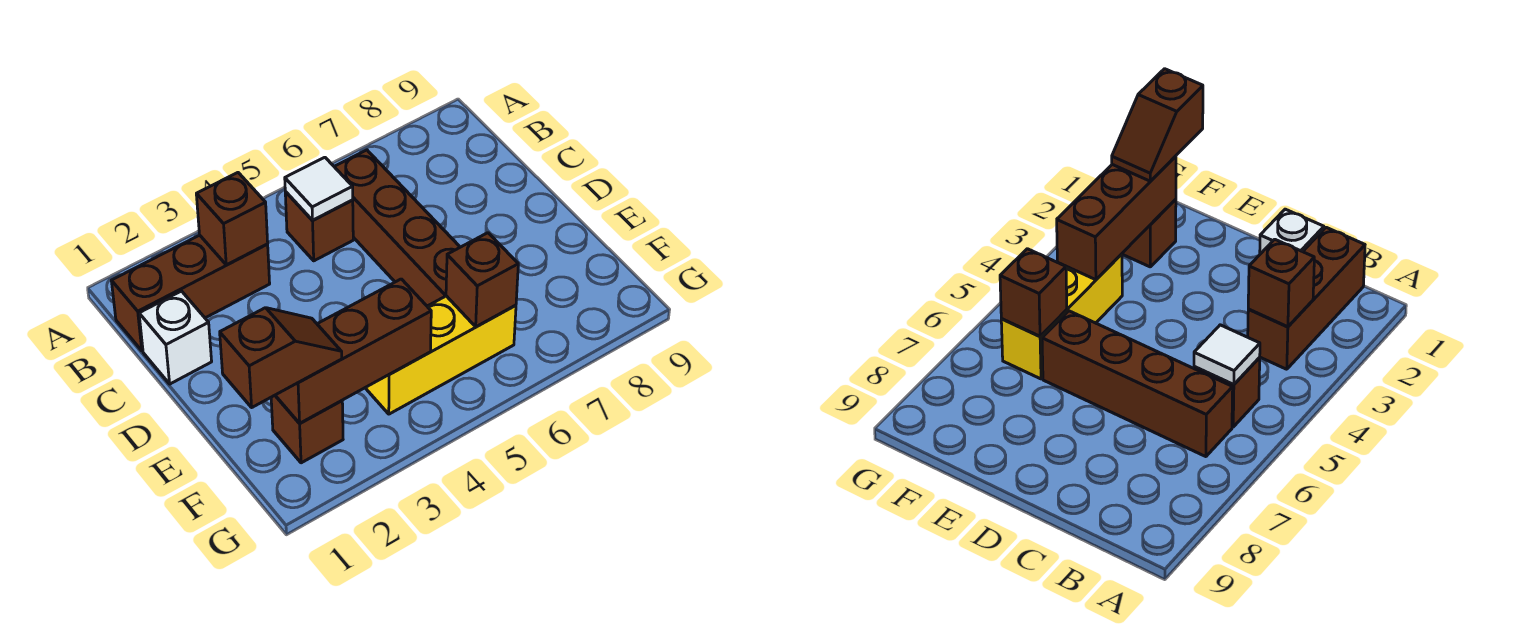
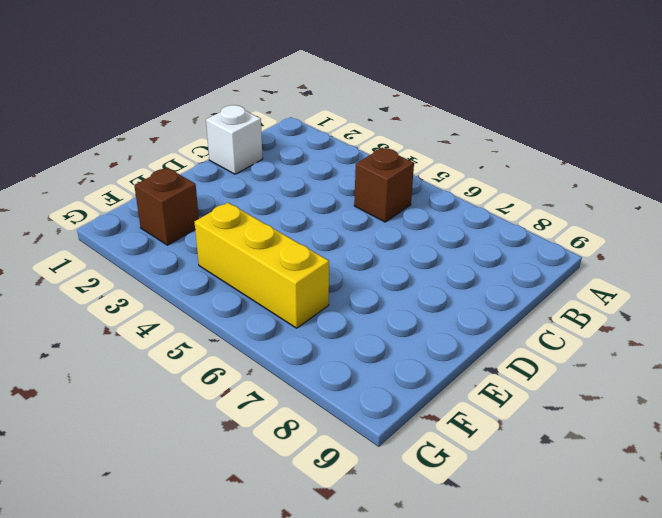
none -> brown 1x3 brick [111,235,270,351]
none -> brown 1x4 brick [334,150,460,306]

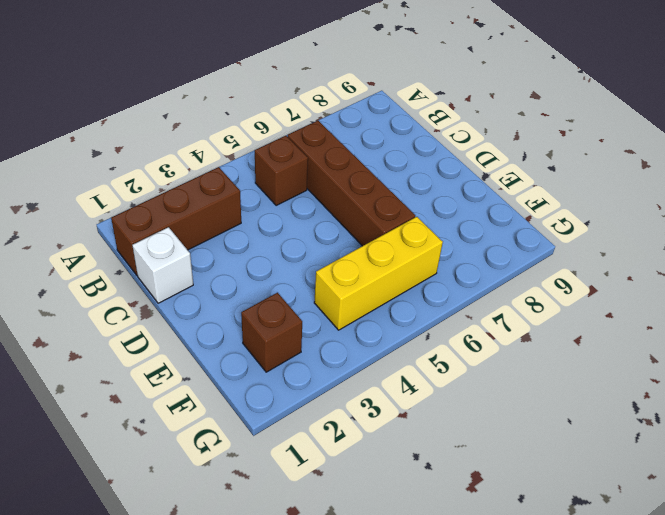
none -> brown 1x1 brick [196,173,268,265]
none -> white 1x1 tile [285,157,353,220]

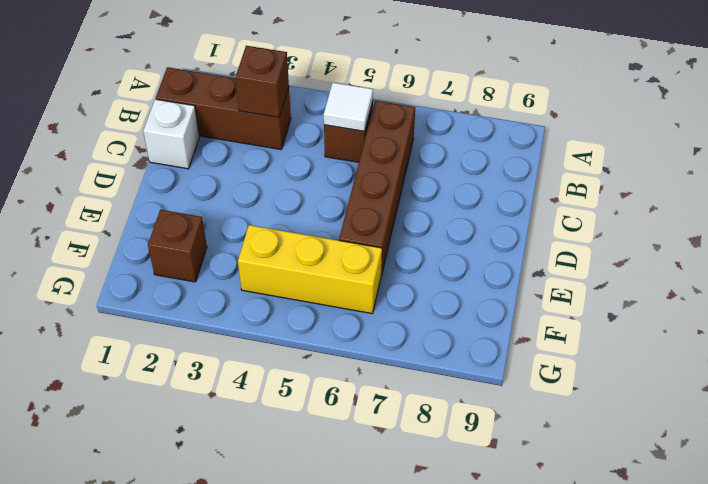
none -> brown 1x3 brick [275,279,431,423]
none -> brown 1x1 brick [446,233,518,327]

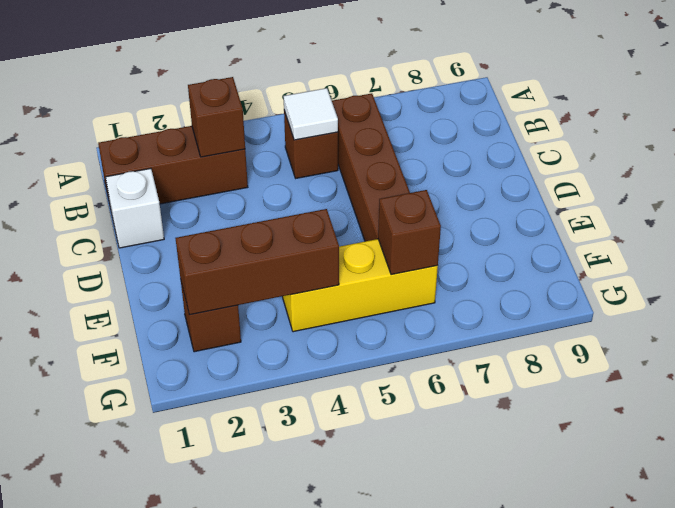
none -> brown 1x2 slope [220,308,342,407]

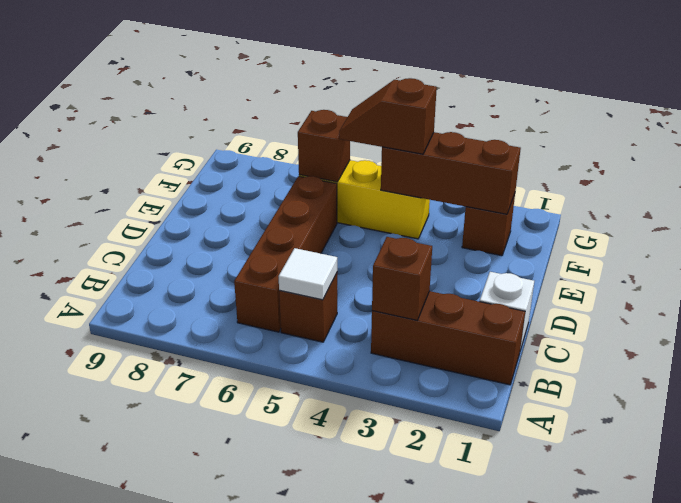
brown 1x2 slope [339,78,437,154] -> brown 1x2 slope moved to [220,308,342,407]

